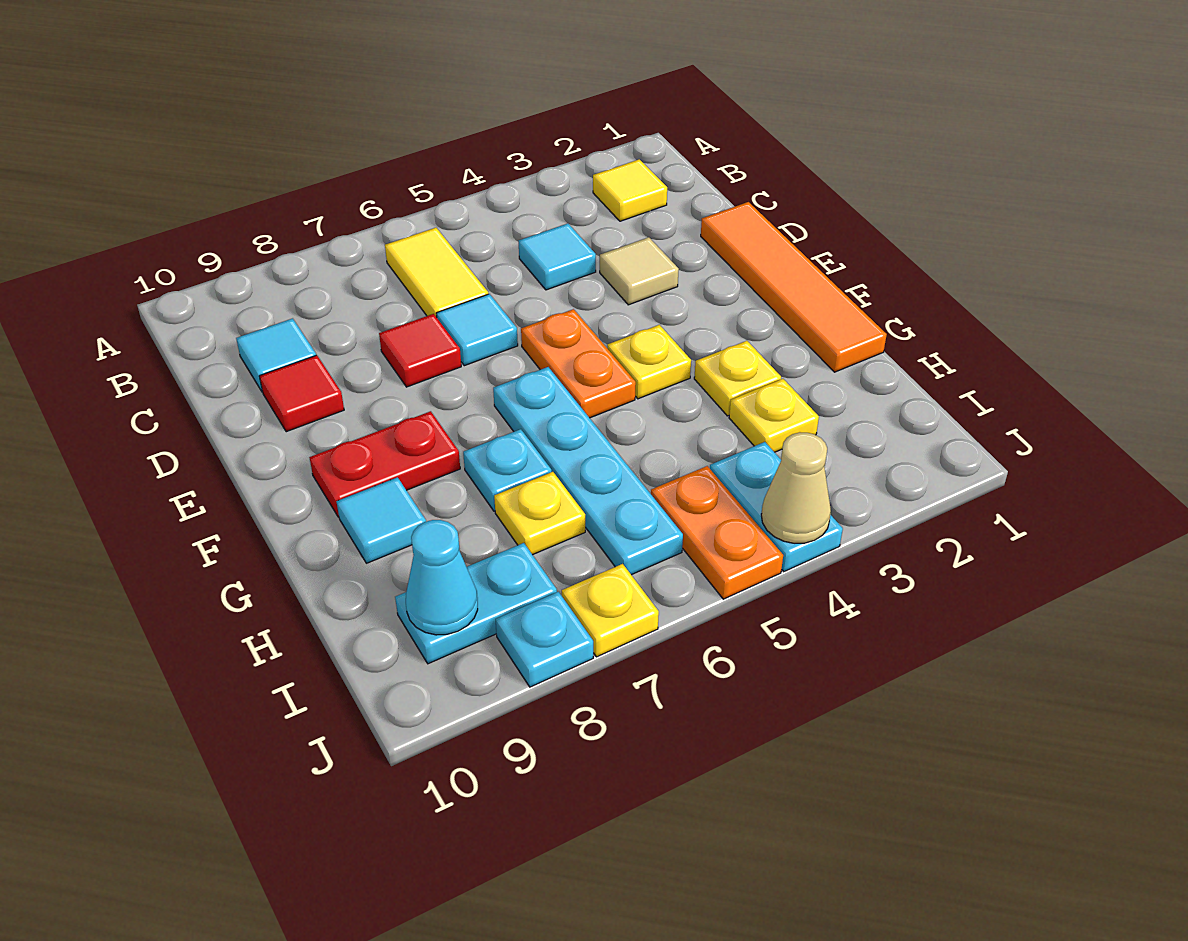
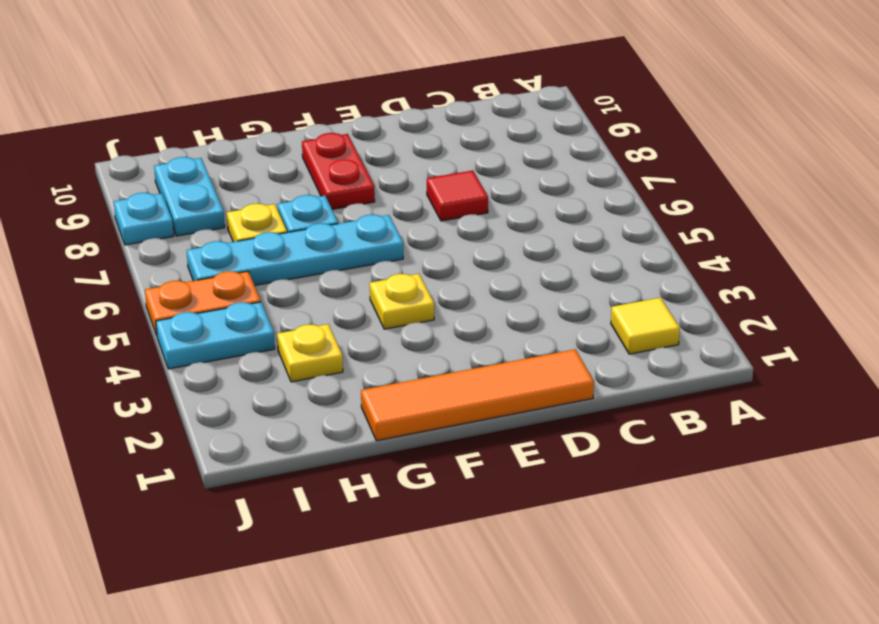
none -> yellow 1x2 tile [385,228,488,317]
none -> cyan 1x1 tile [519,224,596,290]
none -> cyan 1x1 tile [236,318,316,392]

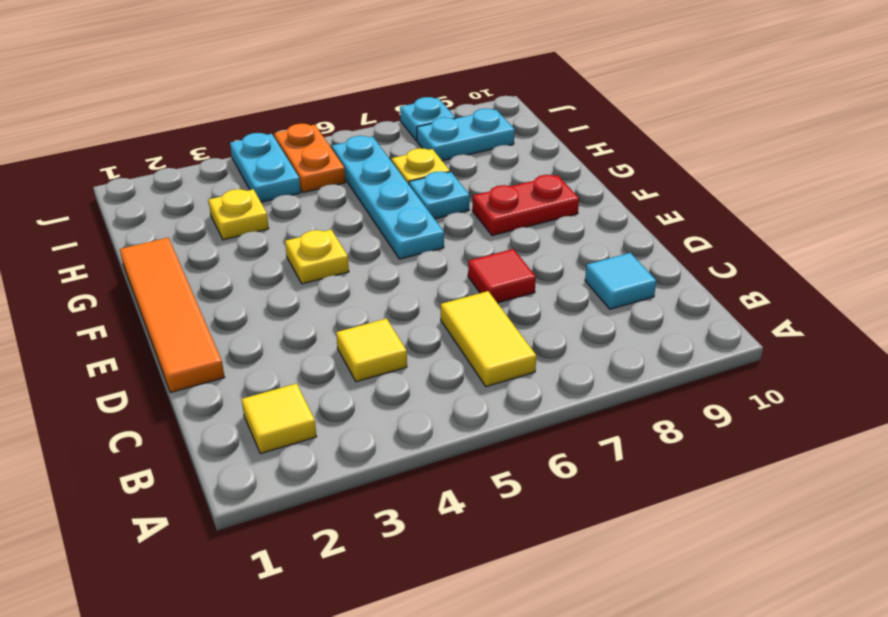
yellow 1x1 tile [336,319,407,382] -> cyan 1x1 tile [519,224,596,290]
none -> tan 1x1 tile [600,237,679,305]
none -> cyan 1x1 tile [436,294,518,366]
none -> red 1x1 tile [260,355,344,432]

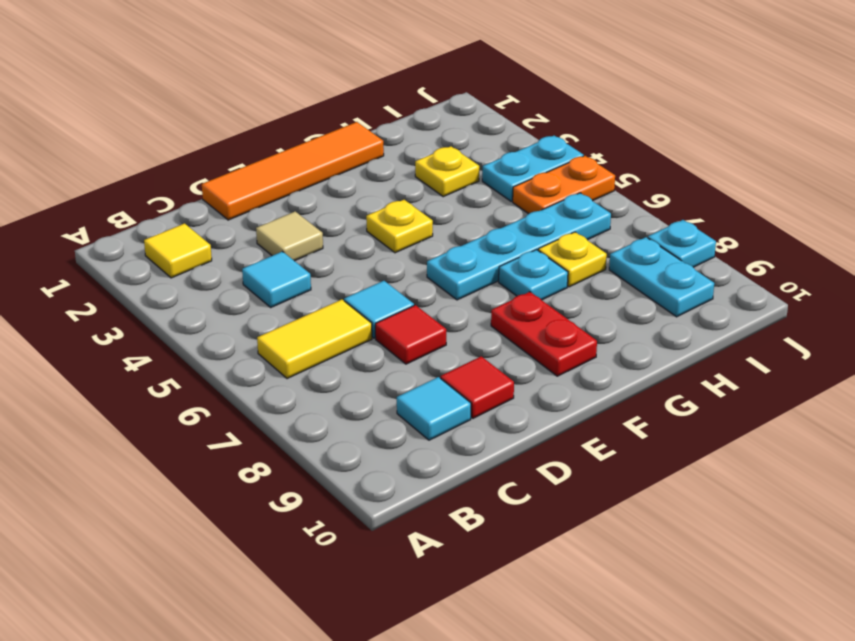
none -> orange 1x2 plate [521,309,636,418]
none -> yellow 1x1 plate [694,341,781,416]
none -> cyan 1x1 tile [336,477,426,563]

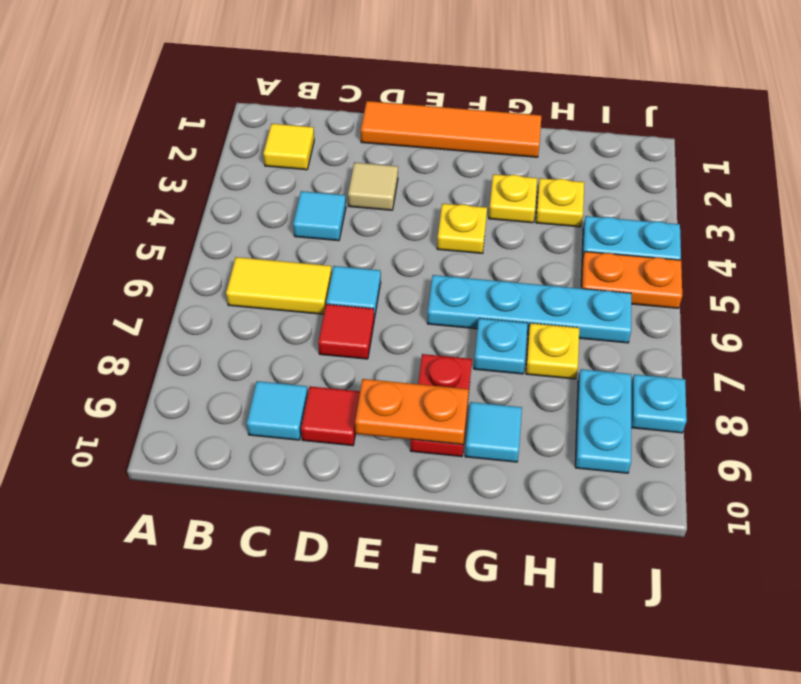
orange 1x2 plate [355,379,469,445] -> orange 1x2 plate moved to [521,309,636,418]
none -> yellow 1x1 plate [562,564,659,657]
none -> cyan 1x1 cone [406,520,478,635]
none -> tan 1x1 cone [761,432,831,543]

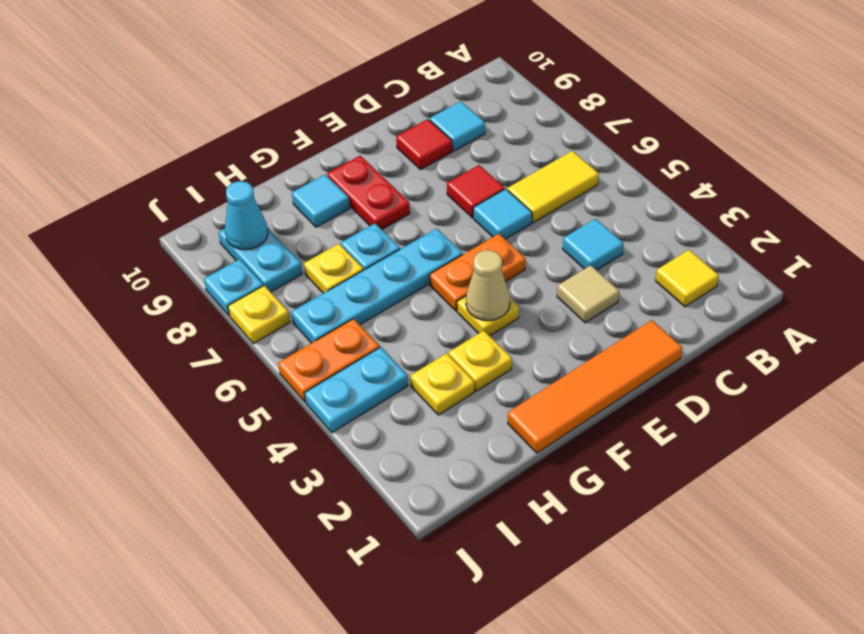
tan 1x1 cone [466,250,510,321] -> tan 1x1 cone moved to [761,432,831,543]

